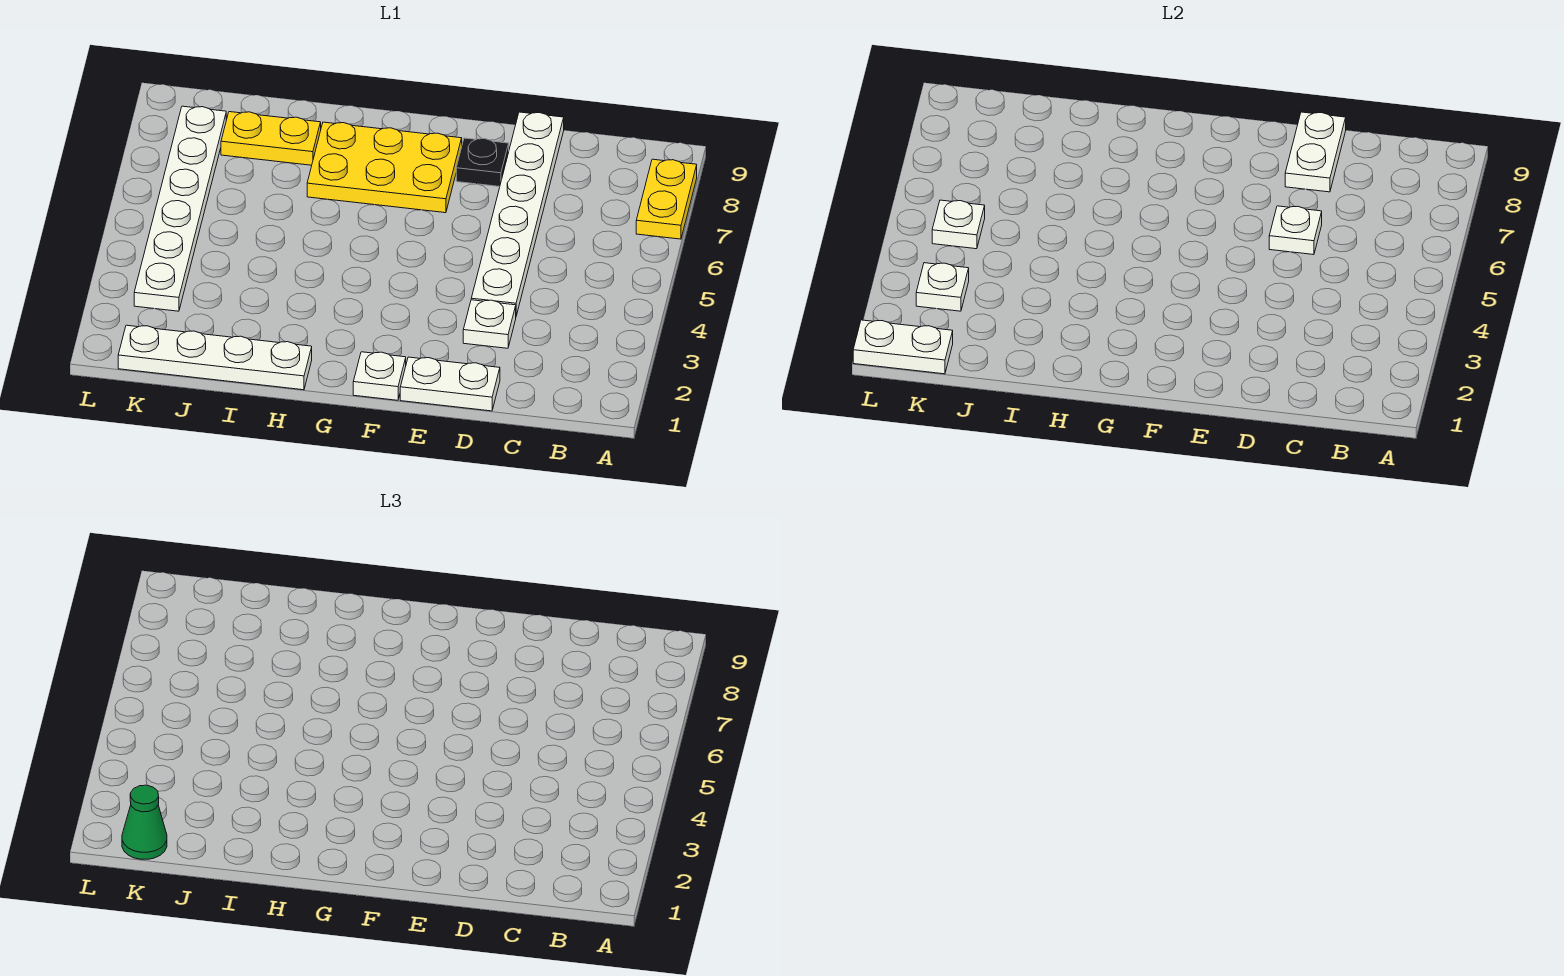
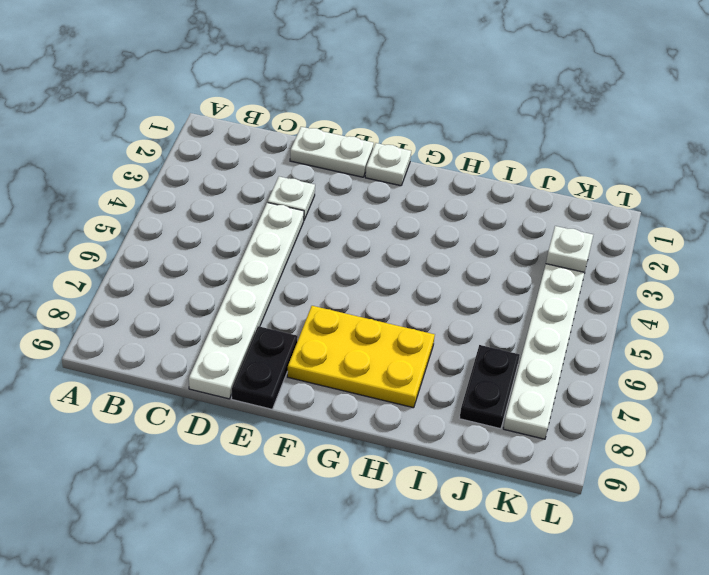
black 1x2 plate [232,326,298,409] -> black 1x1 plate [456,138,509,187]
black 1x2 plate [459,345,520,429] -> yellow 1x2 plate [221,112,321,165]
none -> yellow 1x2 plate [636,159,697,239]
none -> white 1x4 plate [118,325,312,390]
none -> white 1x1 plate [1269,206,1322,255]

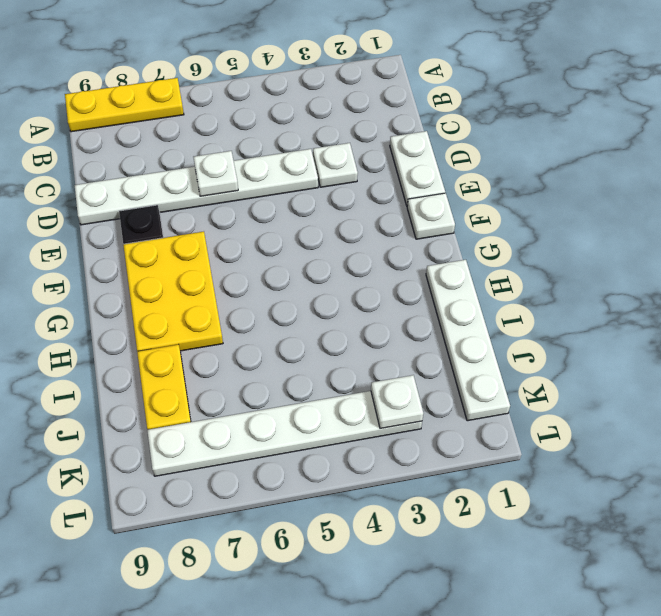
yellow 1x3 plate [65,78,184,132] -> yellow 1x2 plate [636,159,697,239]
none -> white 1x2 plate [1285,112,1346,192]
none -> white 1x2 plate [853,320,953,374]
none -> white 1x1 plate [932,200,985,249]

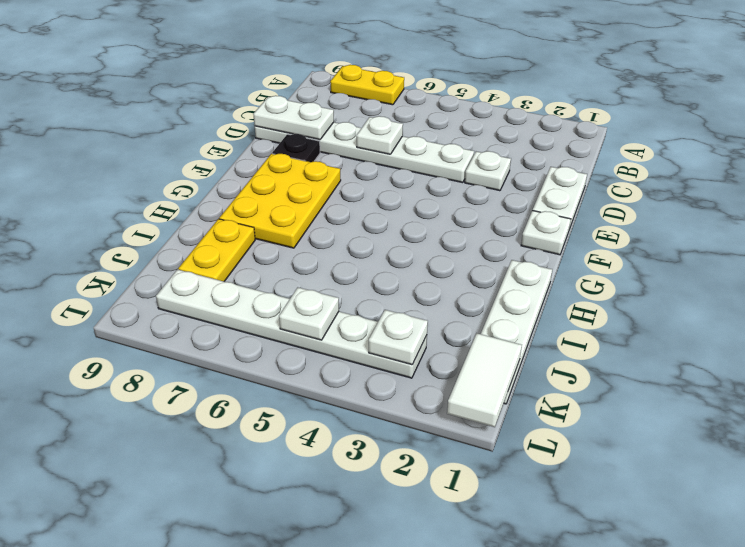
white 1x2 tile [447,333,522,427] -> white 1x2 plate [853,320,953,374]
none -> green 1x1 cone [122,785,167,859]

